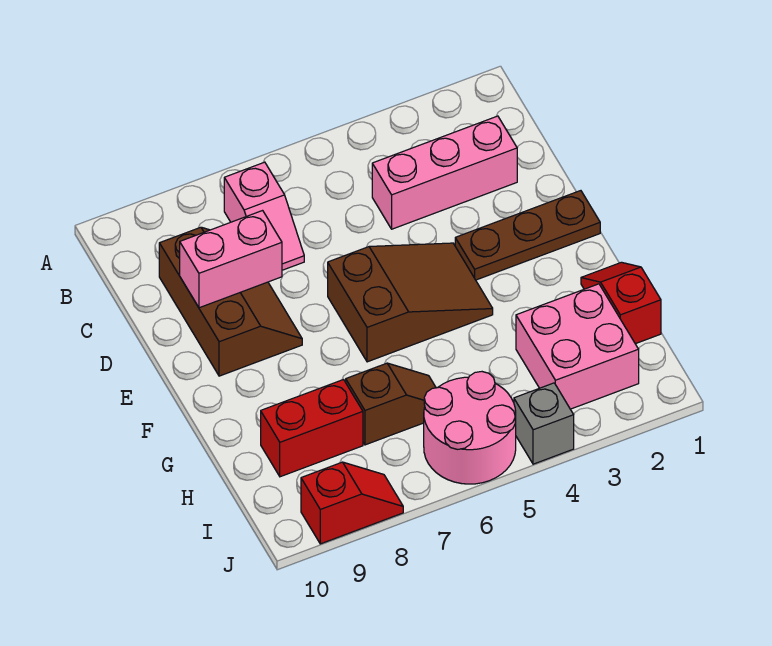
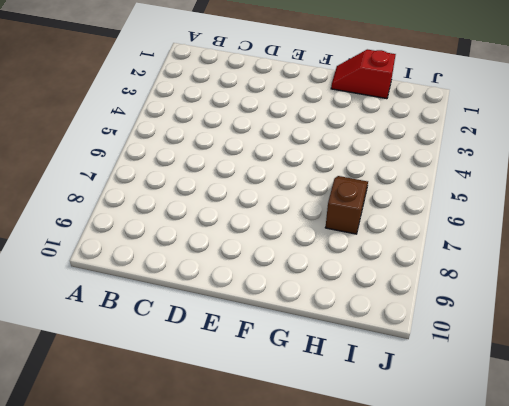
none -> pink 1x2 slope [224,162,304,270]
none -> pink 1x3 brick [372,116,517,229]
none -> brown 2x3 slope [159,227,302,376]

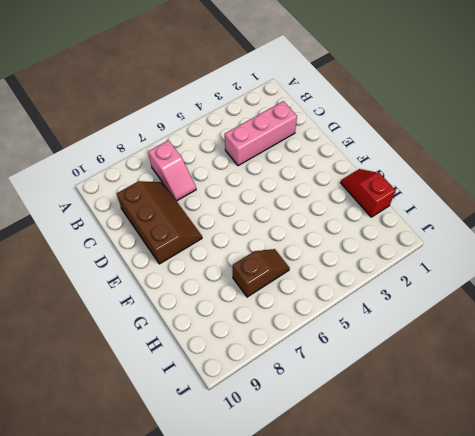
none -> brown 1x3 plate [455,191,600,280]
none -> brown 2x3 slope [328,243,493,362]
none -> pink 2x2 brick [516,284,639,409]

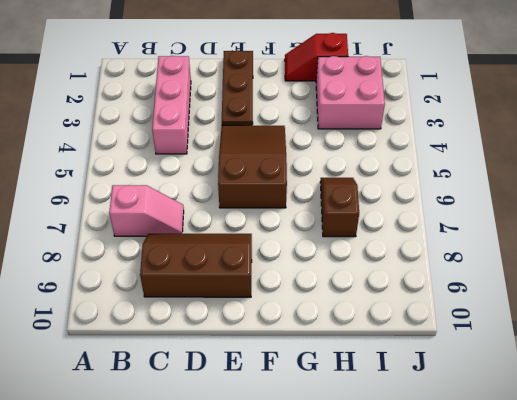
none -> red 1x2 brick [261,380,363,477]
none -> pink 2x2 round brick [424,372,516,484]
none -> grey 1x1 brick [514,383,574,464]

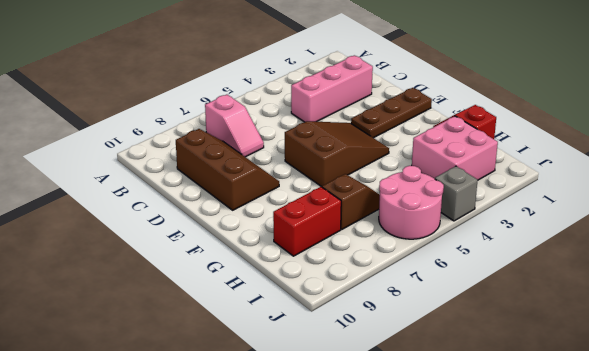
none -> red 1x2 slope [301,462,403,544]
none -> pink 1x2 brick [180,211,282,308]

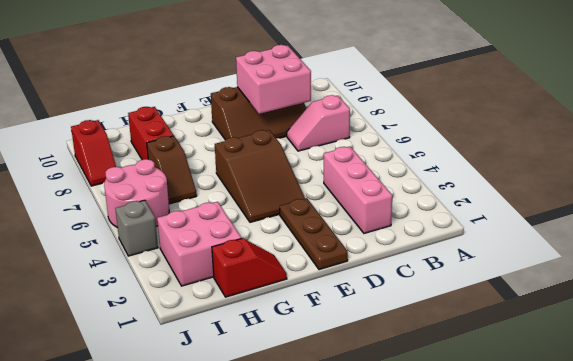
pink 2x2 brick [236,45,311,114] -> pink 1x2 brick [180,211,282,308]

